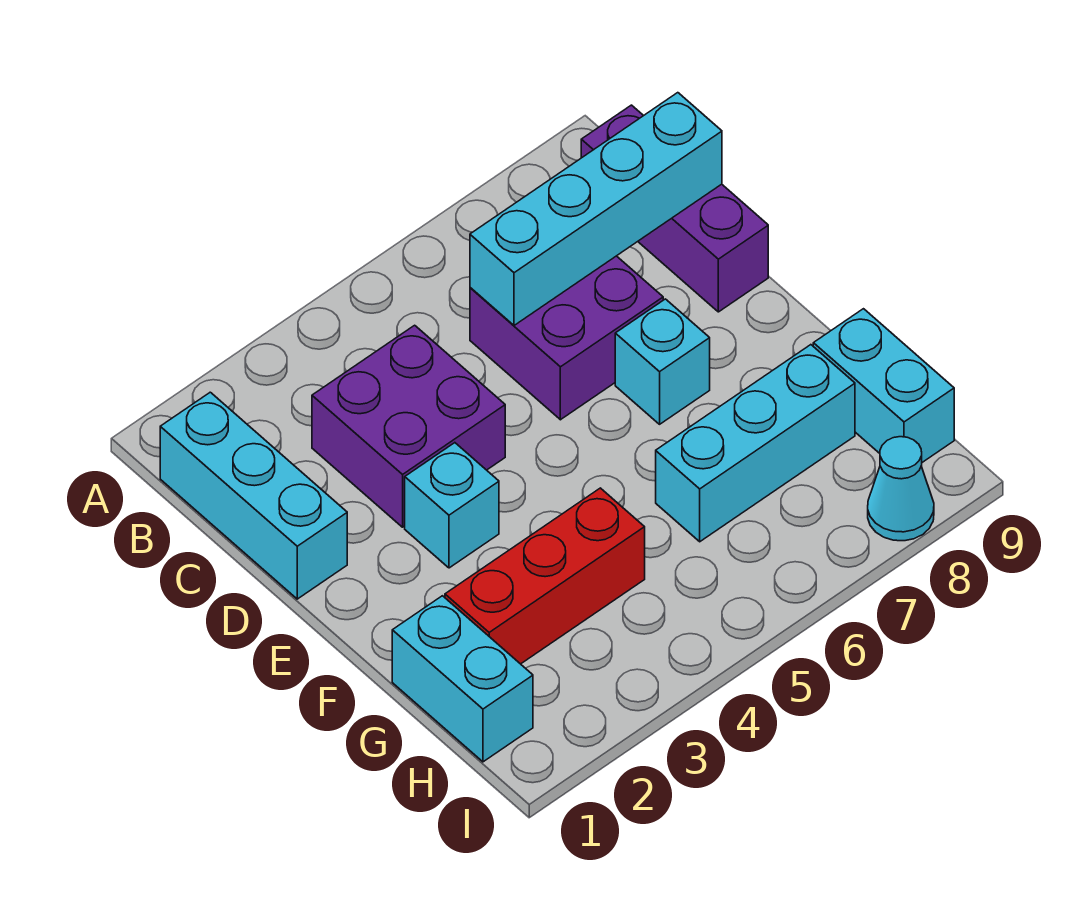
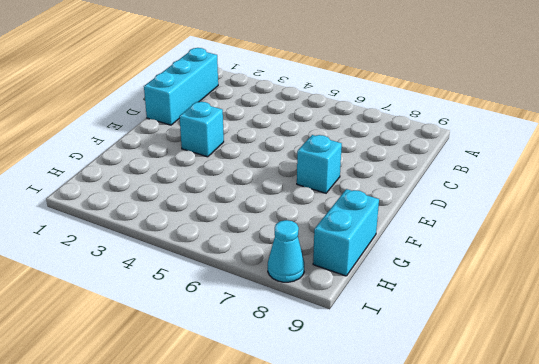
none -> purple 1x3 brick [581,105,768,312]
none -> purple 2x2 brick [312,325,505,527]
none -> purple 2x2 brick [470,256,663,420]

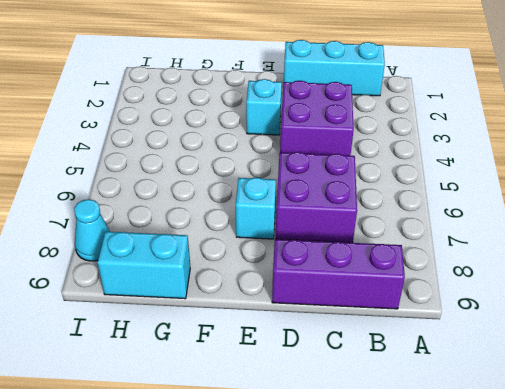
none -> cyan 1x2 brick [392,596,533,762]
none -> red 1x3 brick [445,488,645,664]
none -> cyan 1x3 brick [656,345,855,542]

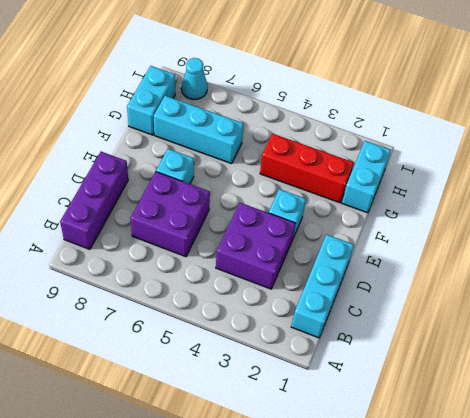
none -> cyan 1x4 brick [470,93,722,325]

